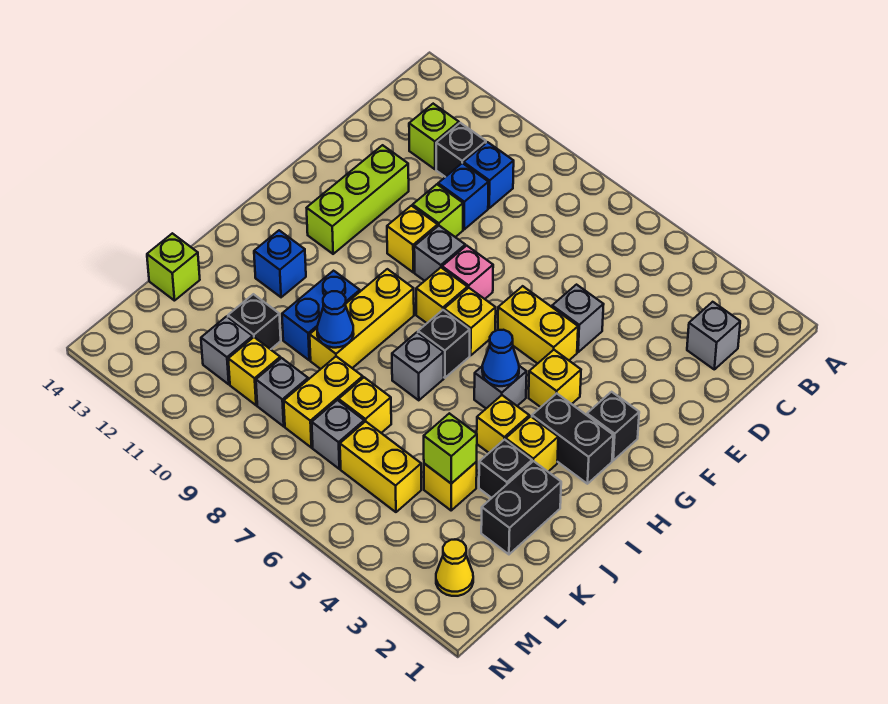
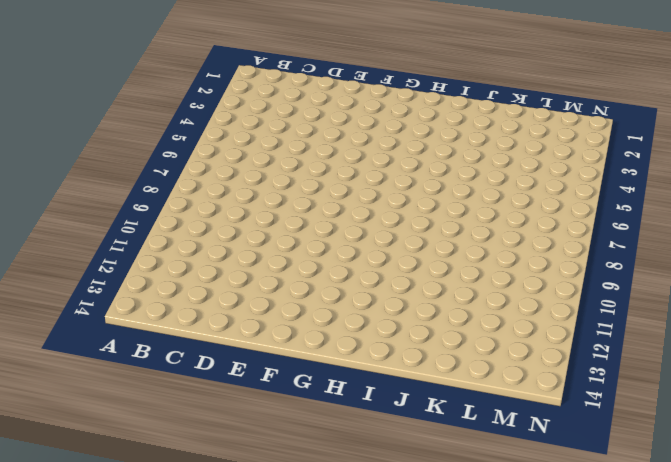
none -> grey 1x1 brick [687,302,740,369]
none -> blue 1x1 brick [464,142,514,208]
none -> black 1x1 brick [436,123,486,177]
none -> lime 1x1 brick [409,104,459,169]

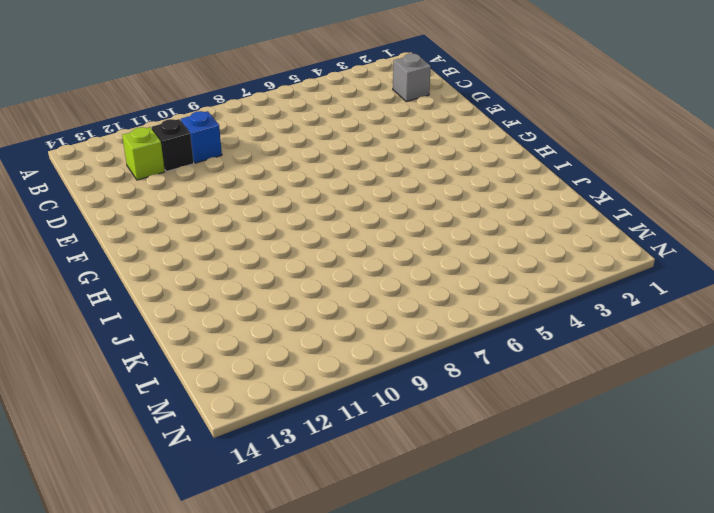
none -> blue 1x1 brick [438,163,488,229]
none -> grey 1x1 brick [552,285,604,352]
none -> lime 1x1 brick [413,184,463,237]
none -> lime 1x3 brick [307,145,409,254]

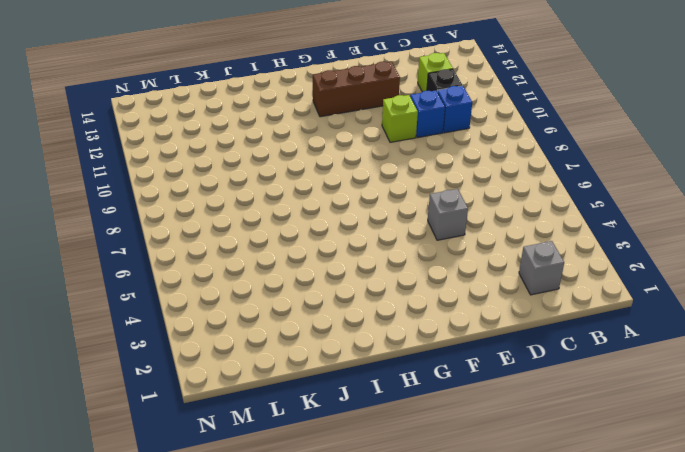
brown 1x3 brick [313,62,400,117] -> lime 1x3 brick [307,145,409,254]
none -> yellow 1x2 brick [498,286,578,364]
none -> pink 1x1 brick [442,246,493,299]
none -> grey 1x1 brick [414,226,465,281]
none -> yellow 1x1 brick [387,206,438,272]

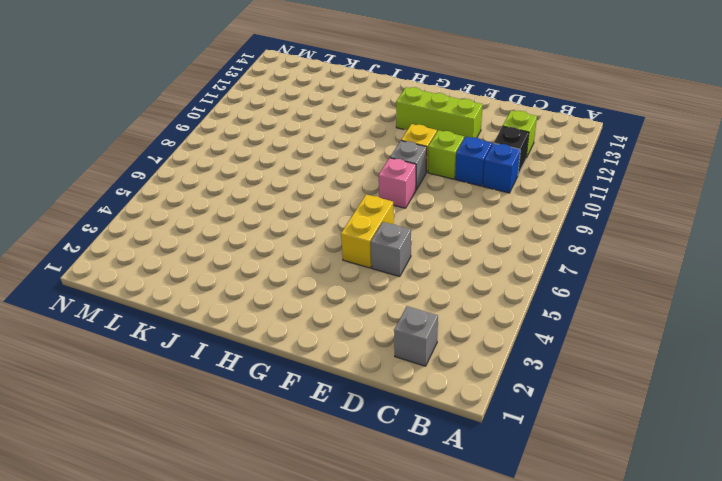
none -> black 1x1 brick [587,392,639,460]
none -> yellow 1x1 brick [529,350,581,407]
none -> yellow 1x1 brick [444,288,496,355]
none -> yellow 1x1 brick [416,268,468,323]

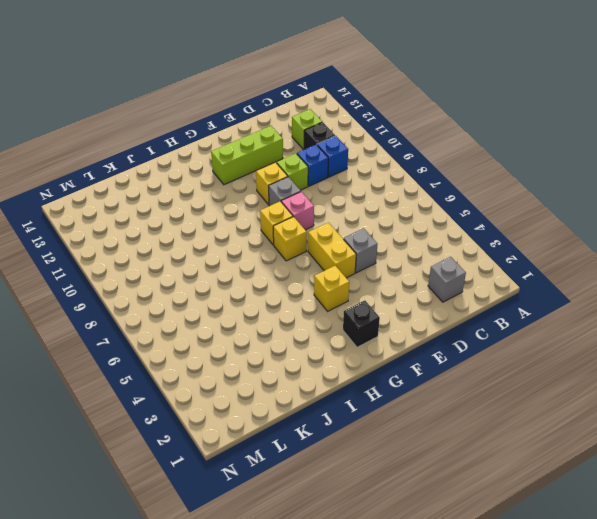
none -> black 1x2 brick [532,393,613,484]
none -> grey 1x1 brick [474,366,527,408]
none -> black 1x1 brick [418,310,470,378]
none -> yellow 1x3 brick [310,269,414,369]

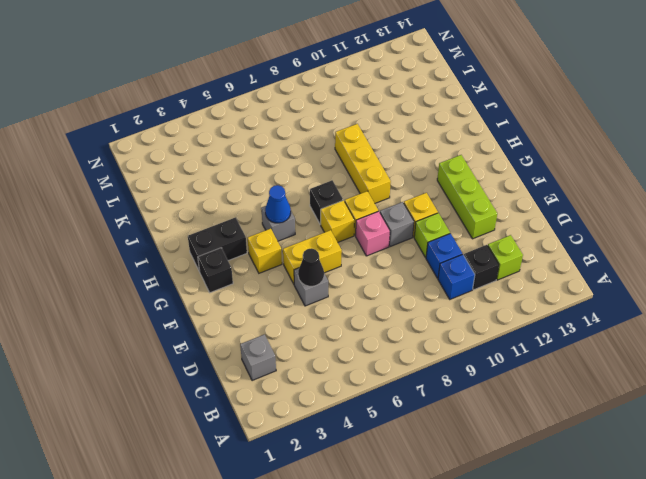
black 1x1 cone [298,248,324,286] -> none
none -> yellow 1x1 brick [506,416,558,472]
none -> yellow 1x1 brick [477,395,529,453]
none -> grey 1x1 brick [392,332,444,400]
none -> blue 1x2 brick [282,271,360,360]

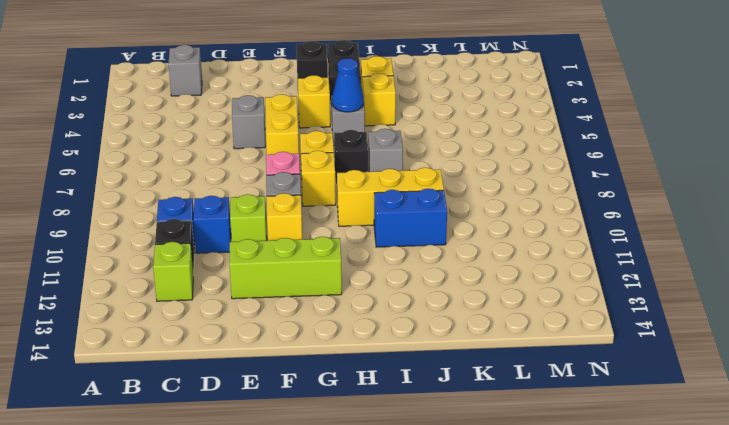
none -> blue 1x1 brick [254,230,306,297]
none -> black 1x2 brick [481,461,561,554]
none -> black 1x1 brick [479,439,532,498]
none -> yellow 1x1 brick [424,462,477,510]

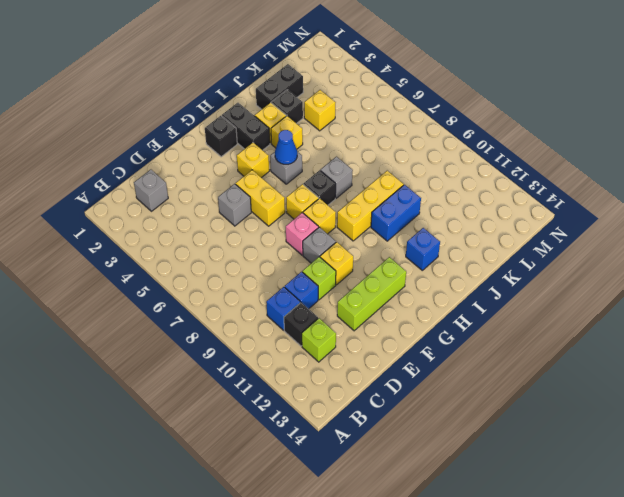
none -> yellow 1x1 brick [339,377,391,433]
none -> yellow 1x2 brick [284,356,363,448]
none -> black 1x1 brick [228,294,281,349]
none -> lime 1x1 brick [147,233,200,301]

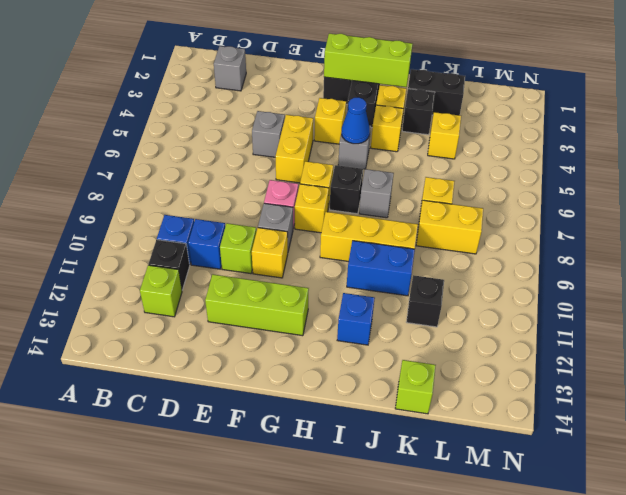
lime 1x3 brick [324,33,412,87] -> none
none -> yellow 1x2 brick [340,421,421,512]
none -> grey 1x1 brick [312,400,364,469]
none -> grey 1x1 brick [256,358,308,426]
none -> yellow 1x1 brick [228,337,280,405]

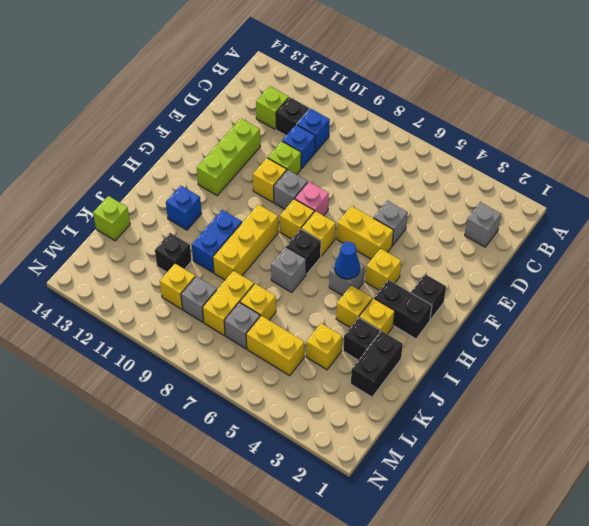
none -> grey 1x1 brick [201,316,253,384]
none -> yellow 1x1 cone [436,540,473,596]
none -> blue 1x1 cone [317,291,354,348]
none -> lime 1x1 brick [424,413,477,484]

